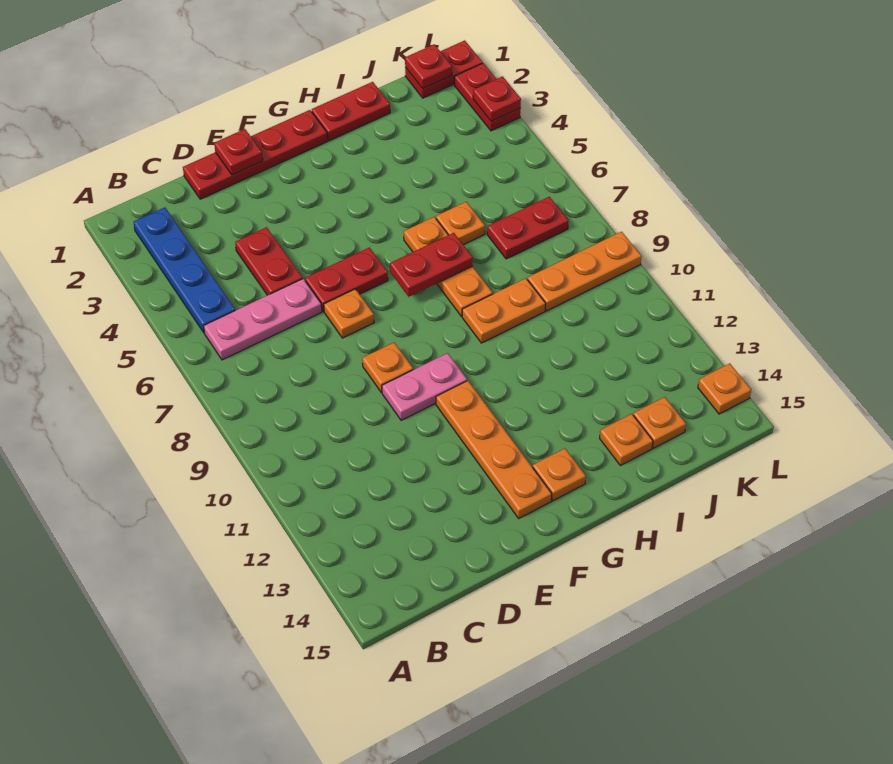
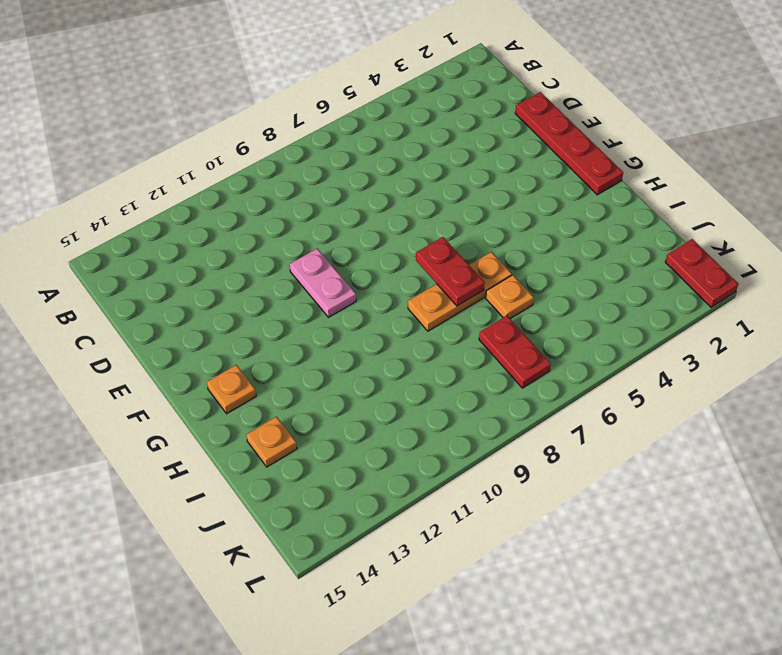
none -> blue 1x4 plate [133,207,235,332]
none -> pink 1x3 plate [204,279,322,360]
none -> red 1x2 plate [235,227,303,295]

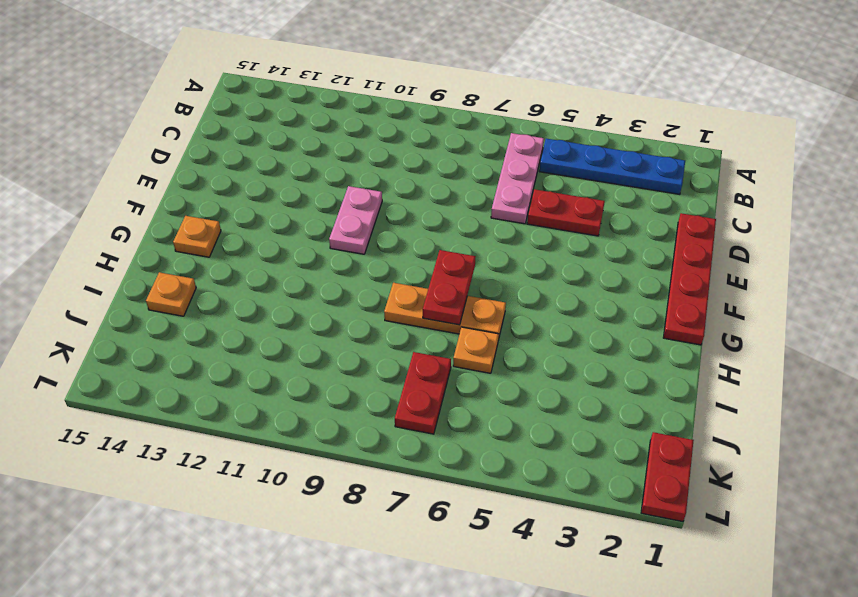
none -> red 1x2 plate [305,247,388,311]
none -> orange 1x1 plate [324,289,374,338]
none -> orange 1x1 plate [362,343,413,392]

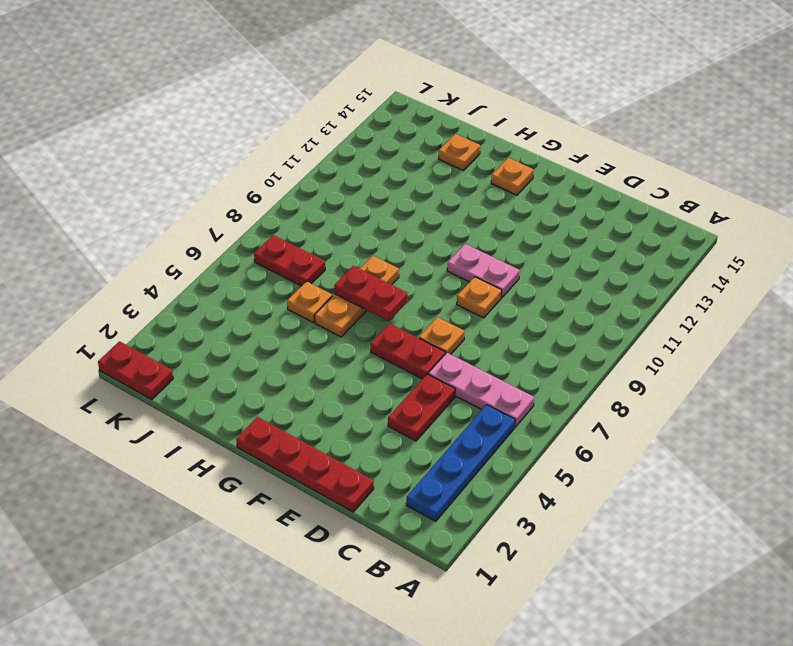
none -> orange 1x4 plate [436,381,552,518]
none -> red 1x2 plate [312,82,390,141]
none -> orange 1x2 plate [462,278,546,343]

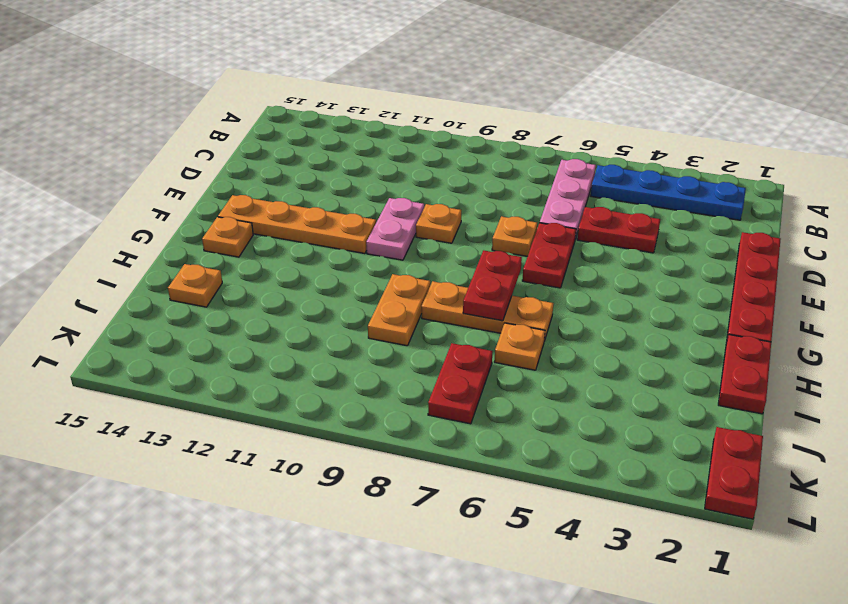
none -> orange 1x3 plate [527,232,642,311]
none -> orange 1x1 plate [633,397,686,448]
none -> red 1x2 plate [454,63,521,131]

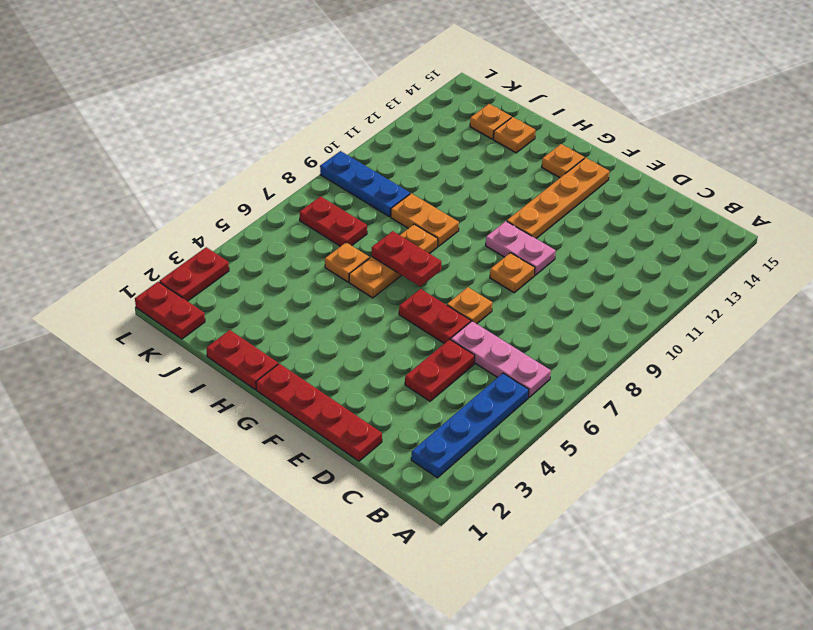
blue 1x3 plate [320,151,410,217] -> orange 1x3 plate [527,232,642,311]
none -> orange 1x1 plate [698,363,751,414]
none -> red 1x1 plate [214,129,263,175]
none -> red 1x1 plate [405,44,452,88]

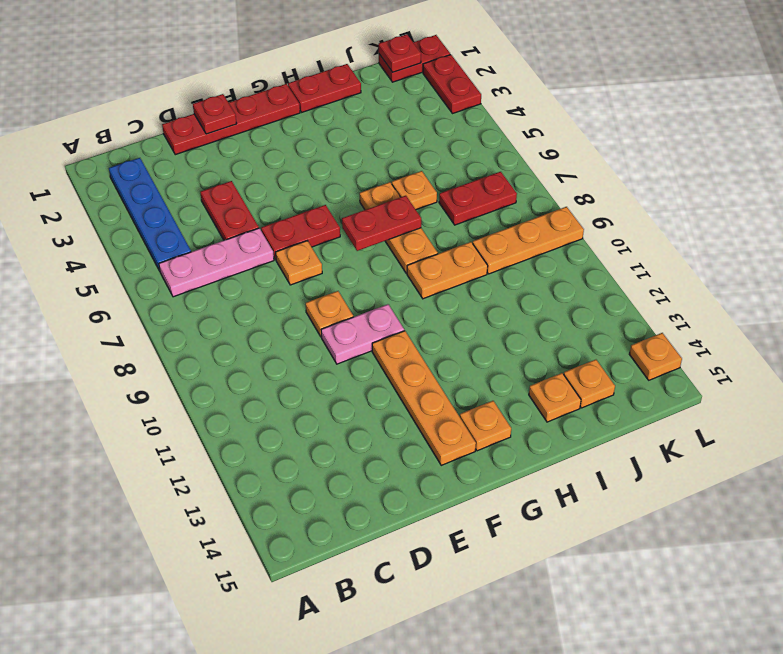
none -> red 1x1 plate [473,76,521,121]

